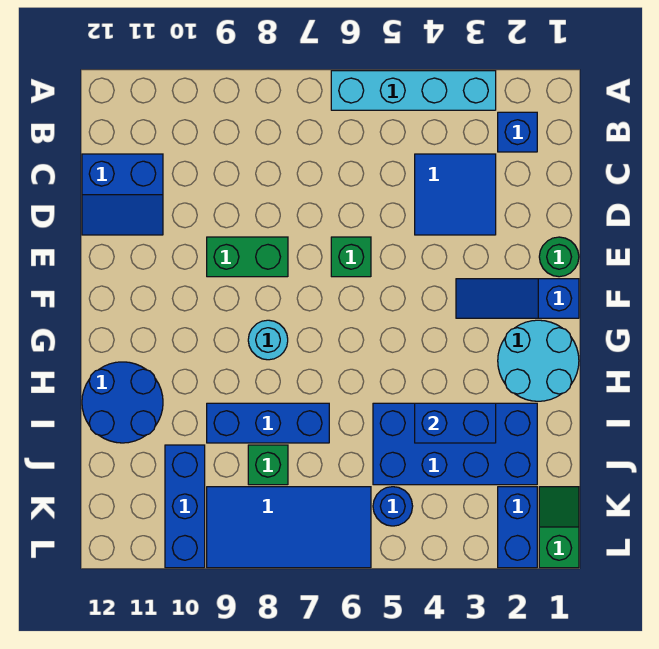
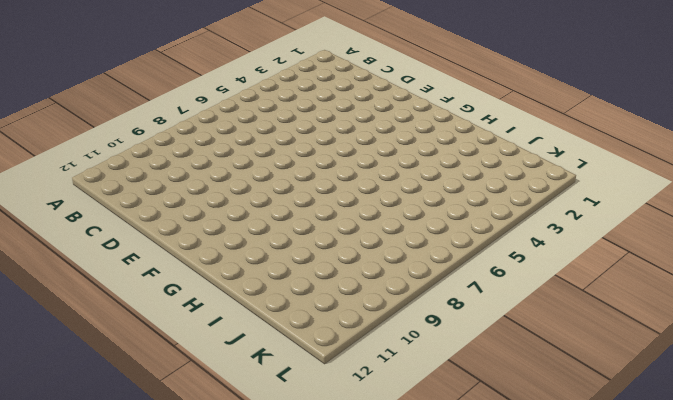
none -> cyan 1x4 brick [331,71,496,110]
none -> blue 1x1 brick [498,112,537,152]
none -> blue 2x2 tile [415,154,496,235]

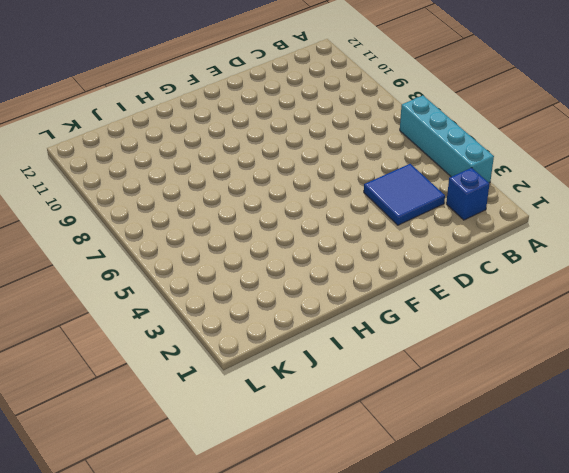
none -> blue 2x2 slope [82,154,163,235]
none -> green 1x1 round brick [539,237,579,277]
none -> green 1x1 brick [331,237,371,277]

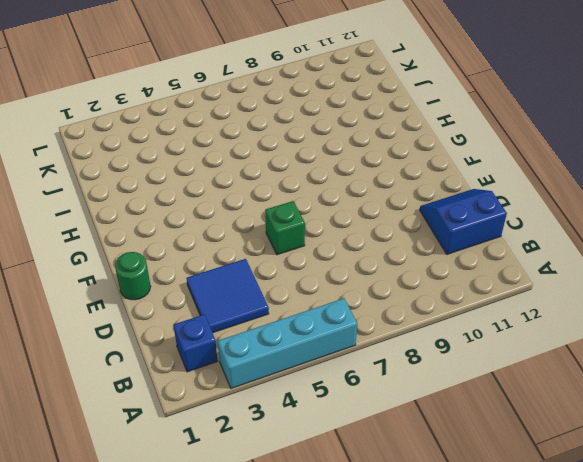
none -> green 1x2 brick [207,237,288,277]
none -> blue 1x3 slope [456,279,579,318]
none -> cyan 2x2 round brick [498,320,579,401]

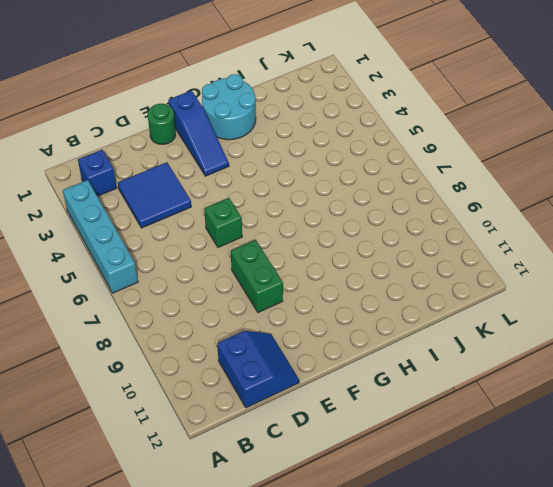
none -> cyan 1x1 round brick [248,320,288,360]
none -> blue 2x2 round brick [82,362,163,443]
none -> blue 2x4 brick [373,403,537,485]

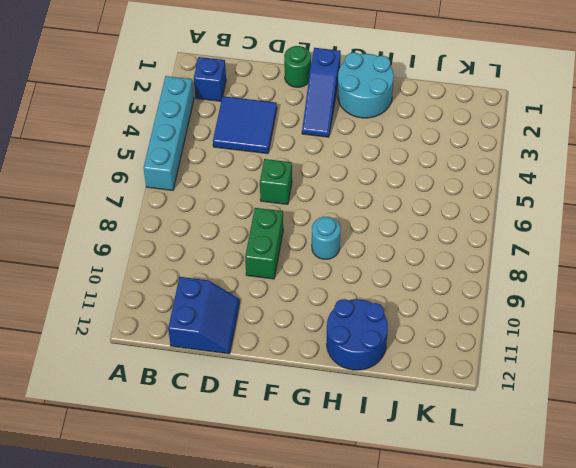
none -> blue 2x4 brick [373,403,537,485]
none -> blue 1x3 brick [207,403,329,443]
none -> green 1x1 brick [248,445,288,485]

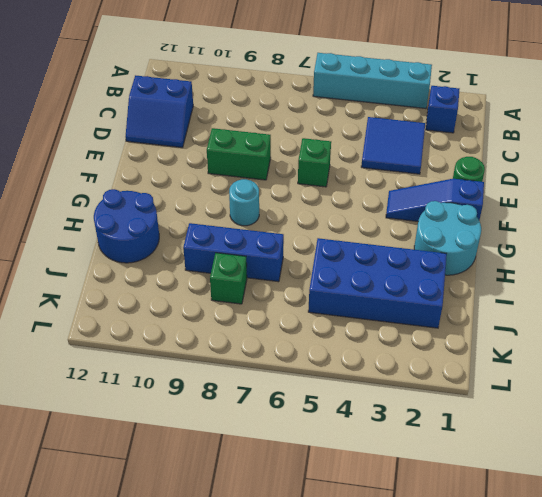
none -> blue 1x3 brick [165,445,205,568]
none -> green 1x2 slope [539,487,579,568]
none -> blue 1x2 brick [498,487,537,568]

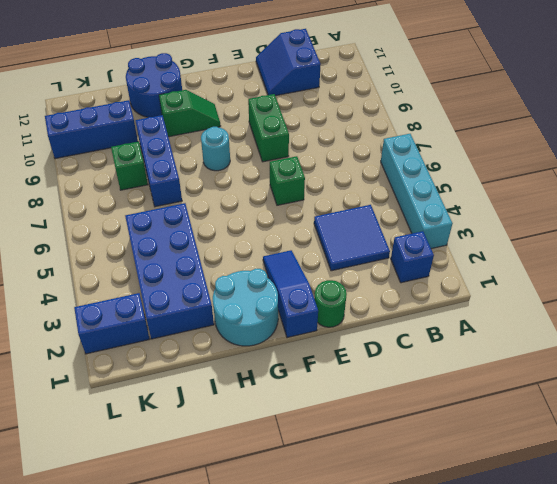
green 1x2 slope [159,90,220,137] -> green 1x2 slope moved to [539,487,579,568]
none -> blue 1x1 round brick [373,487,413,526]
none -> blue 2x4 tile [207,487,371,568]
none -> blue 1x2 brick [415,403,496,443]

